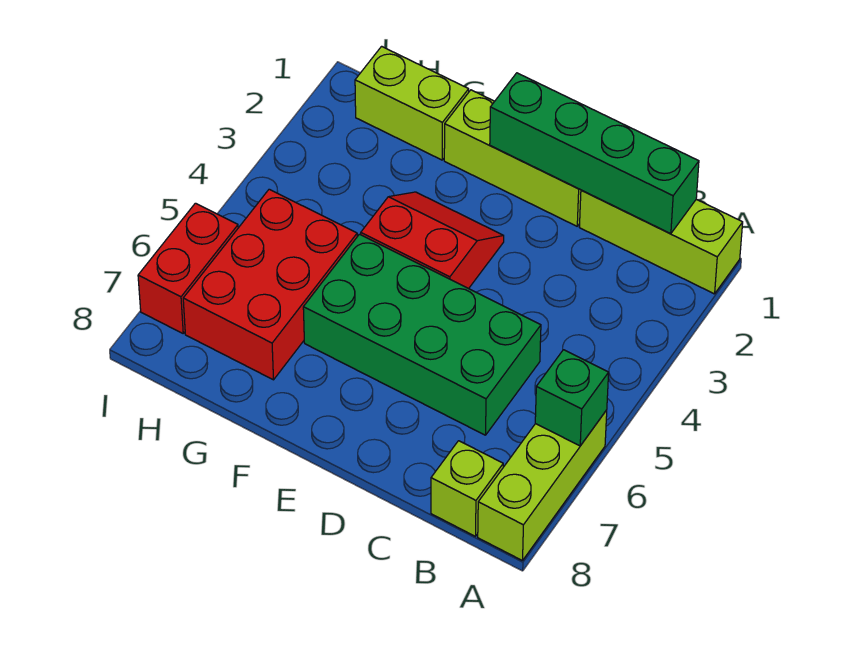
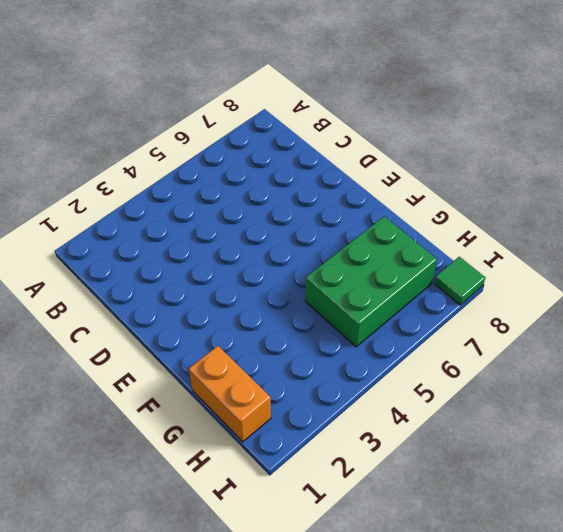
orange 1x2 brick [189,346,271,442] -> lime 1x2 brick [355,46,469,160]
green 2x3 brick [305,216,437,347] -> red 2x3 brick [183,189,357,380]
green 1x1 tile [434,257,485,305] -> none
none -> lime 1x3 brick [579,190,743,294]
none -> lime 1x3 brick [478,410,607,561]

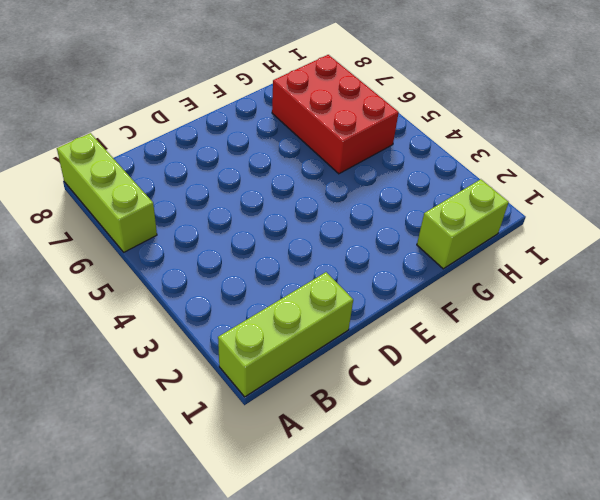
none -> lime 1x1 brick [431,441,503,536]
none -> green 2x4 brick [303,234,541,435]

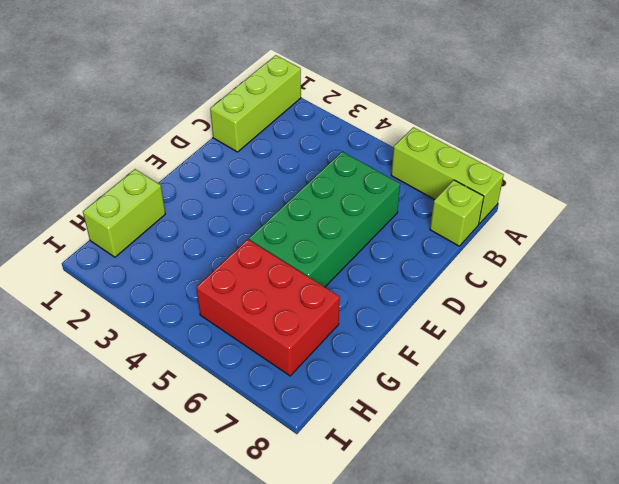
none -> lime 1x3 brick [444,90,581,226]
none -> red 2x2 slope [361,192,504,289]

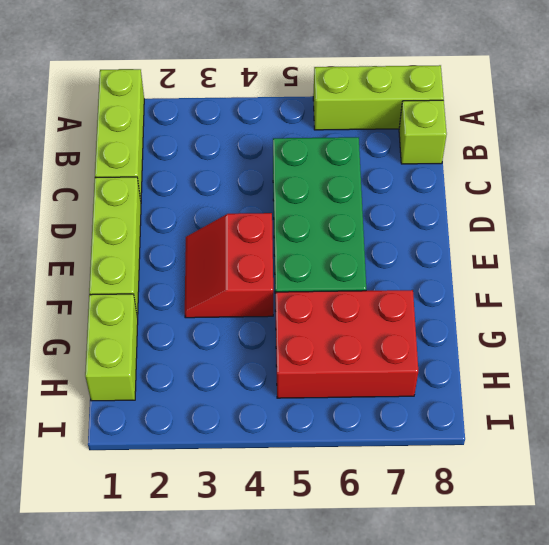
none -> red 1x2 brick [138,203,238,333]
none -> green 1x1 brick [535,350,609,446]

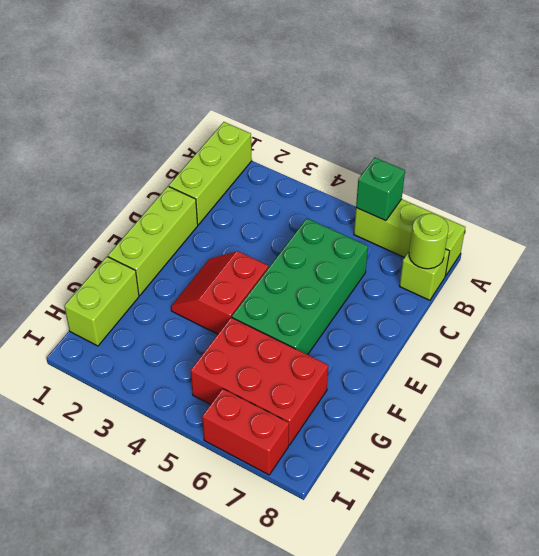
lime 1x1 round brick [409,213,448,269] -> none
none -> green 1x4 brick [490,73,699,234]

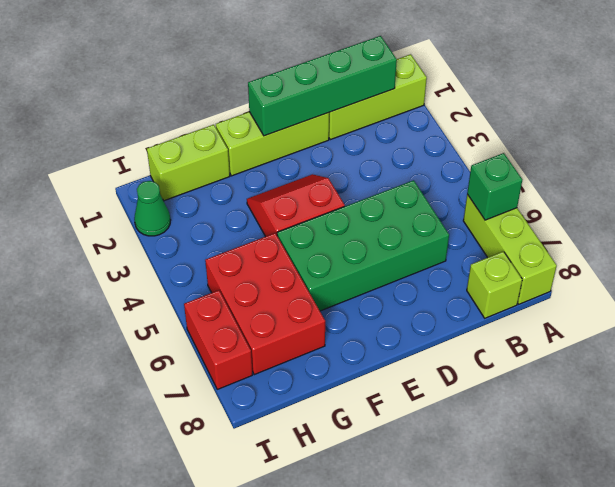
green 1x1 cone [134,181,171,236] -> none

